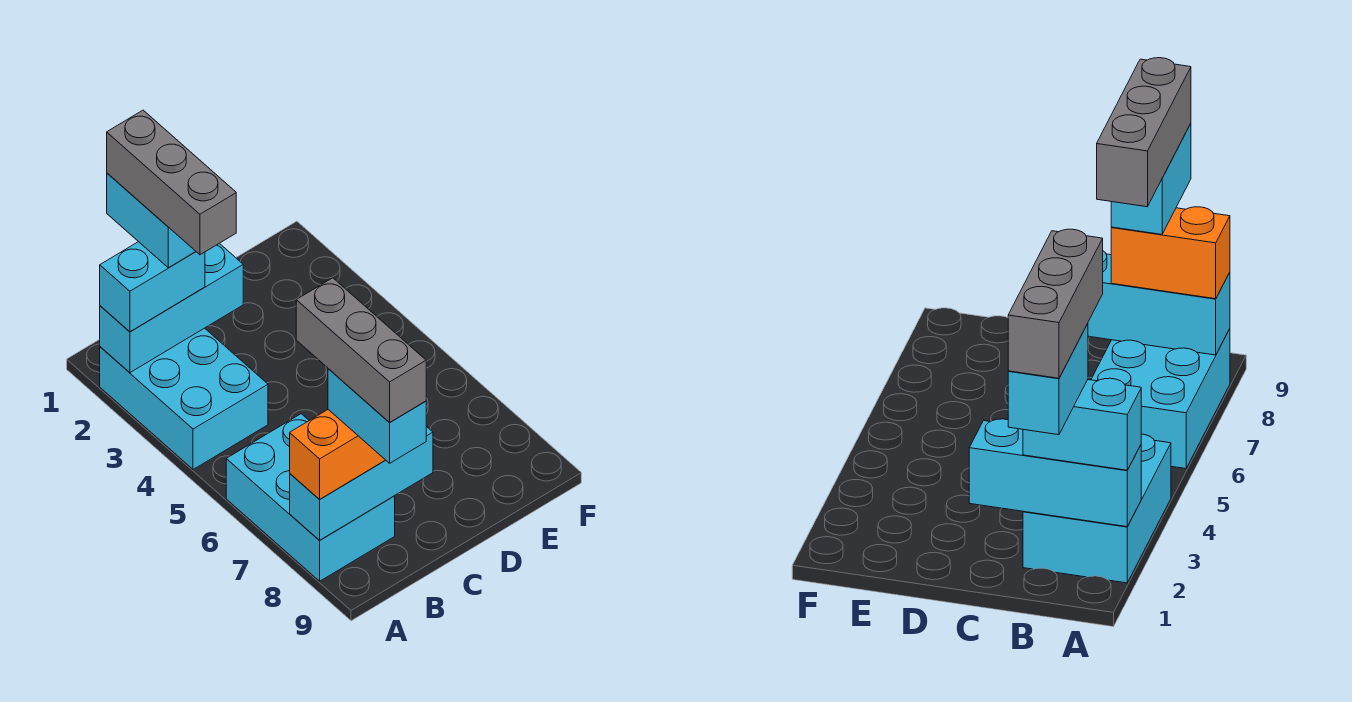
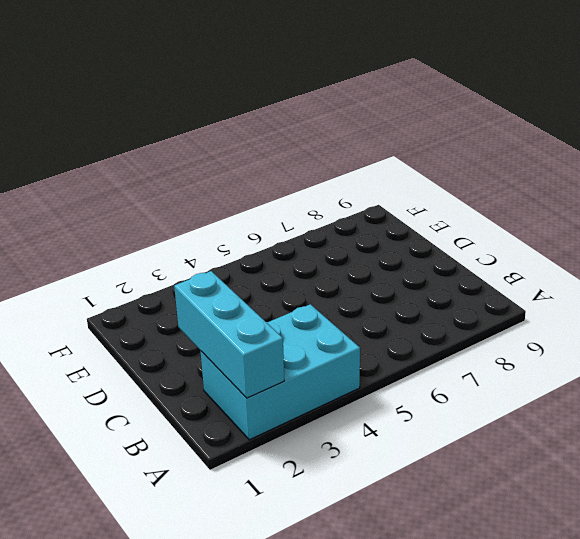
none -> cyan 2x3 brick [226,414,395,581]
none -> cyan 1x3 brick [290,426,433,540]

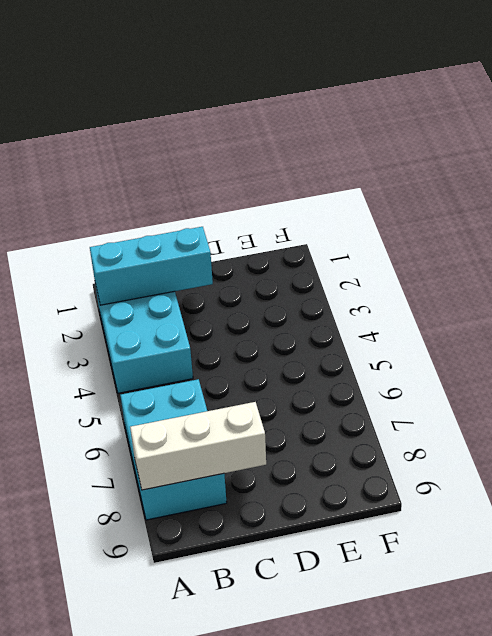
white 1x3 brick [130,402,266,490] -> cyan 1x3 brick [290,426,433,540]
none -> cyan 1x2 brick [100,242,205,332]
none -> orange 1x2 brick [290,410,385,499]

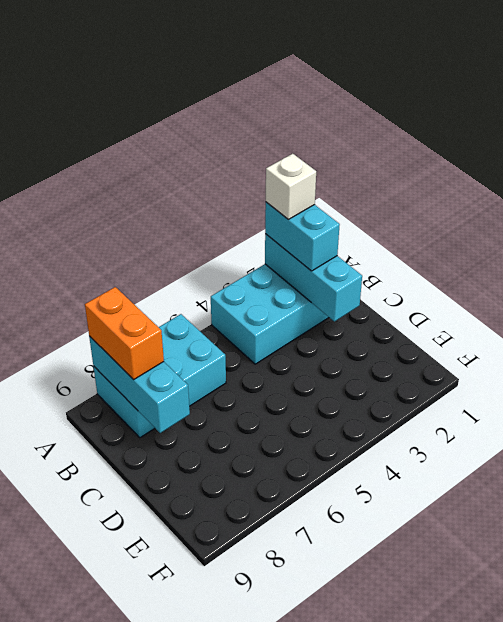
white 1x1 brick [266,154,316,219] -> none
none -> cyan 1x2 brick [107,173,196,268]
none -> cyan 1x2 brick [328,369,426,463]

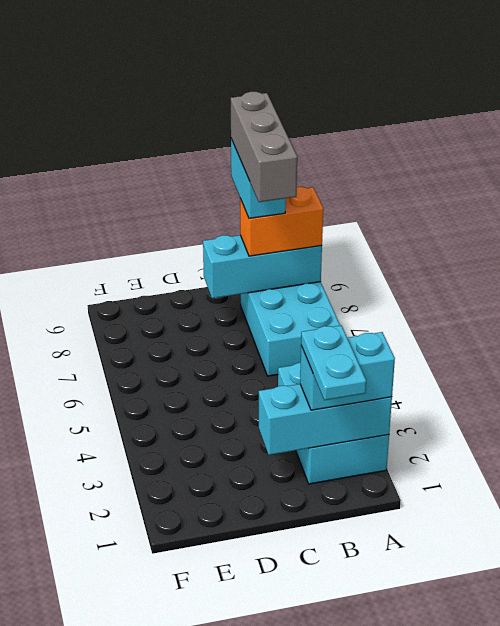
cyan 1x2 plate [301,325,366,400] -> cyan 1x2 brick [107,173,196,268]
none -> grey 1x3 brick [107,110,236,255]

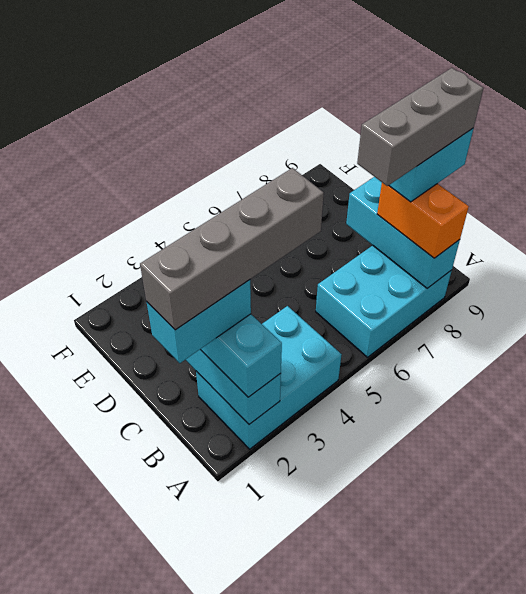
grey 1x4 brick [140,168,324,330] -> grey 1x3 brick [107,110,236,255]

